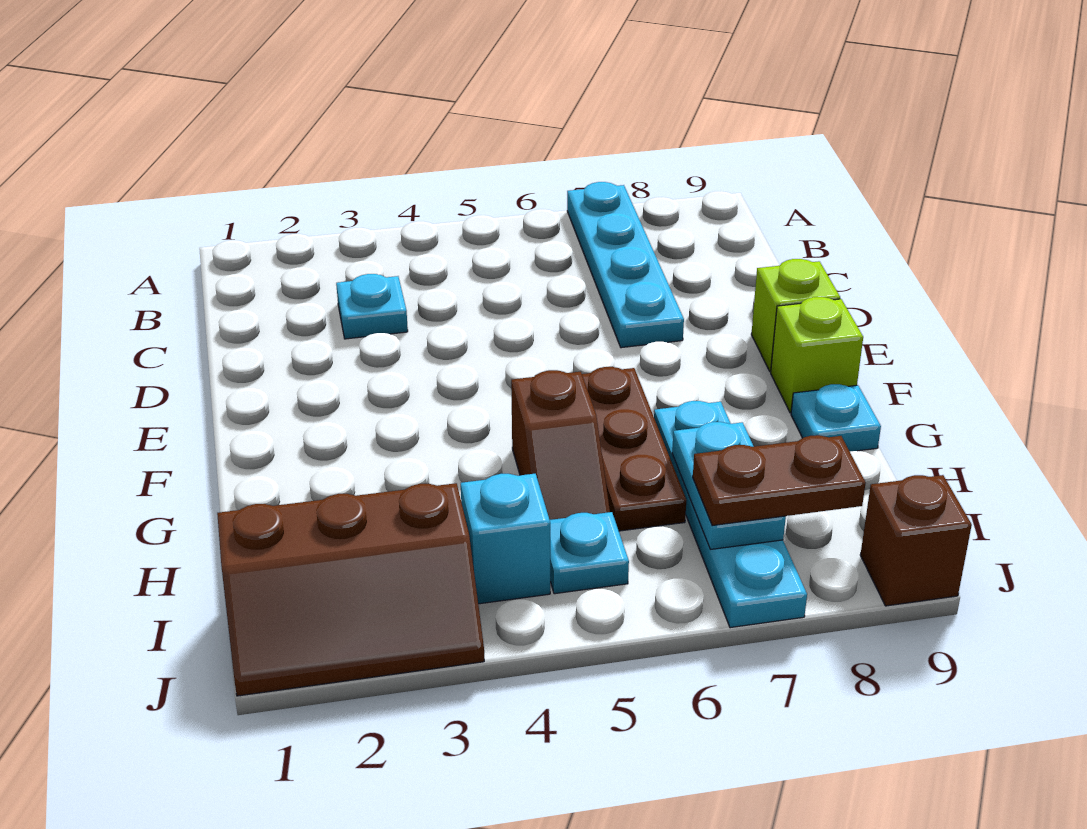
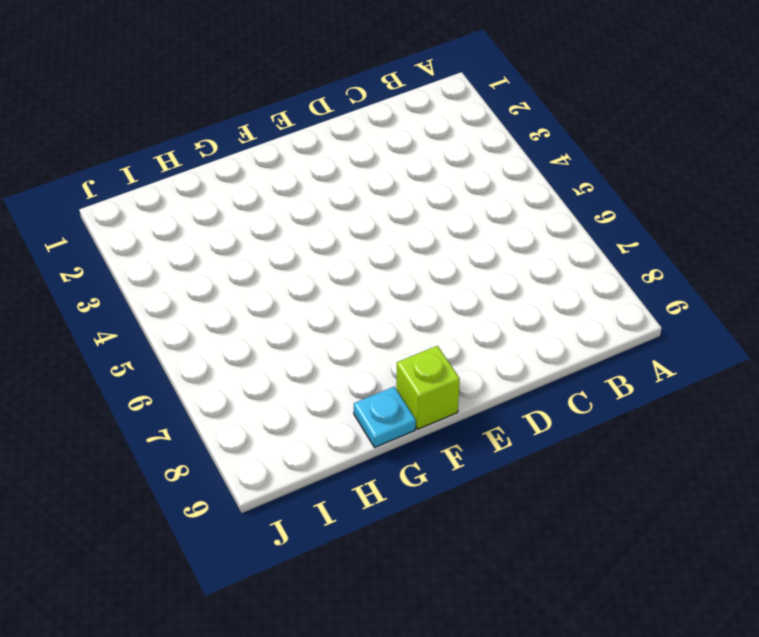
none -> cyan 1x4 plate [567,182,684,348]
none -> cyan 1x1 plate [336,274,408,339]
none -> lime 1x1 brick [751,259,840,372]

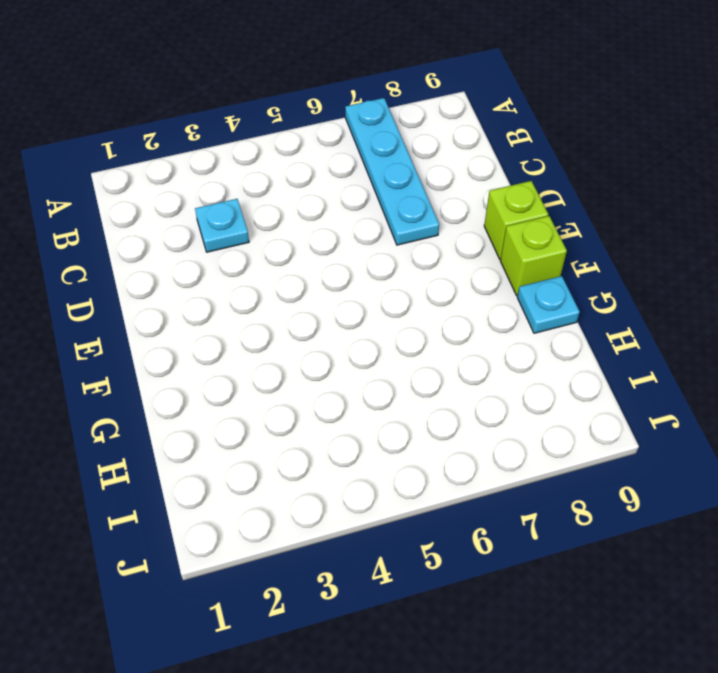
none -> brown 1x3 plate [582,367,686,531]
none -> brown 1x2 slope [511,370,610,520]
none -> cyan 1x4 plate [654,401,807,628]

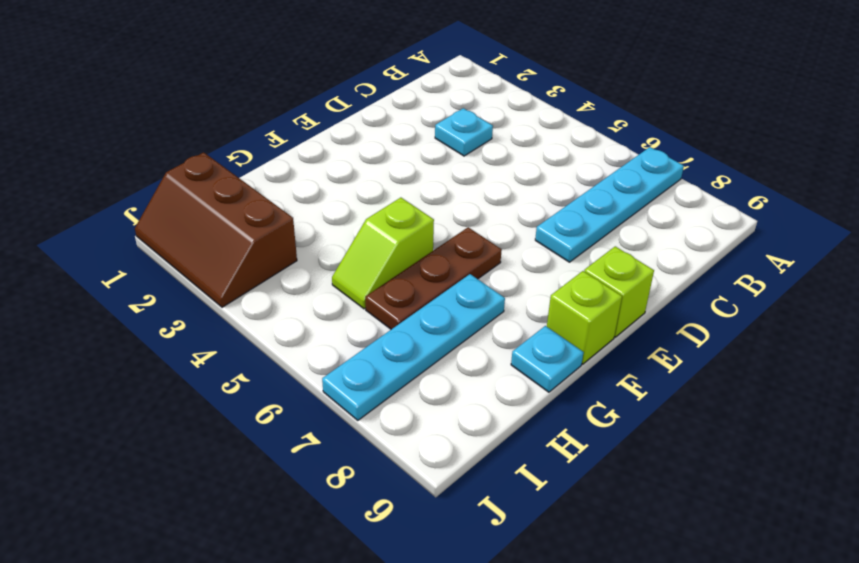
lime 1x2 slope [332,198,434,309] -> brown 1x2 slope [511,370,610,520]
none -> cyan 1x1 brick [461,474,550,604]
none -> cyan 1x1 plate [550,512,629,594]
none -> brown 1x1 brick [860,475,972,606]

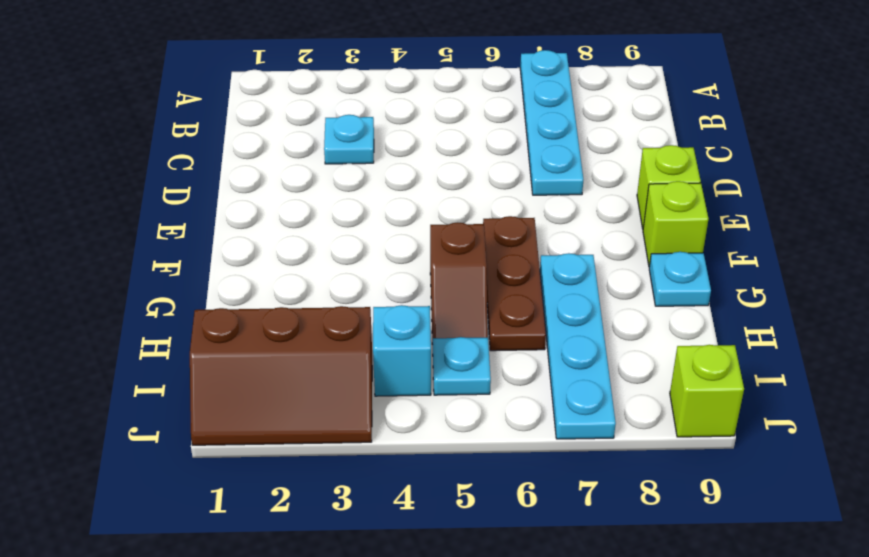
lime 1x1 brick [670,345,744,437] -> brown 1x1 brick [860,475,972,606]
none -> cyan 1x2 plate [672,422,786,549]
none -> brown 1x2 plate [693,435,866,526]

